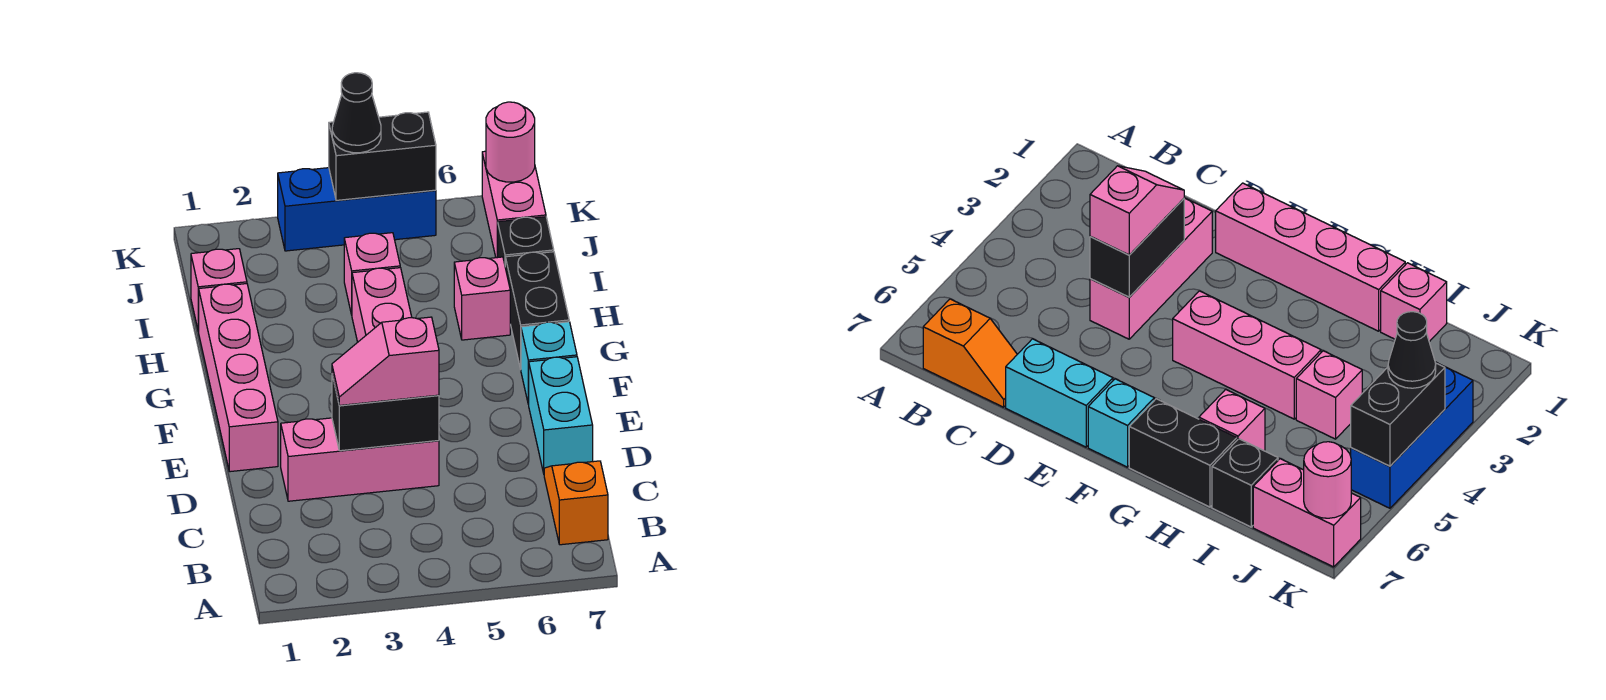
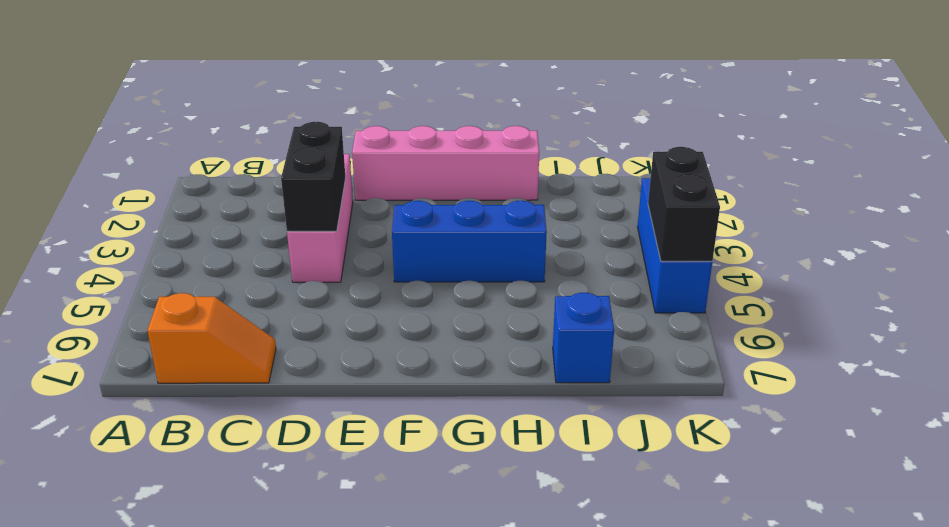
blue 1x3 brick [392,201,547,282] -> pink 1x3 brick [352,268,412,342]
blue 1x1 brick [553,293,614,383] -> black 1x1 brick [498,217,554,264]
none -> cyan 1x2 brick [529,357,593,473]
none -> cyan 1x1 brick [521,322,577,404]
none -> black 1x2 brick [505,252,569,369]

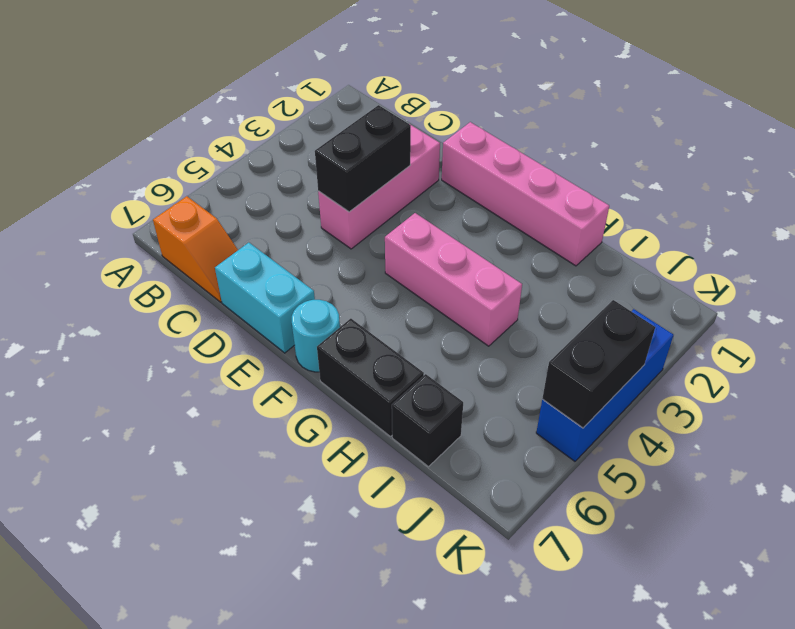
cyan 1x1 round brick [292,300,340,372] -> cyan 1x1 brick [521,322,577,404]
none -> pink 1x1 brick [454,257,510,340]
none -> pink 1x1 brick [191,249,247,331]
none -> pink 1x1 brick [344,233,400,315]

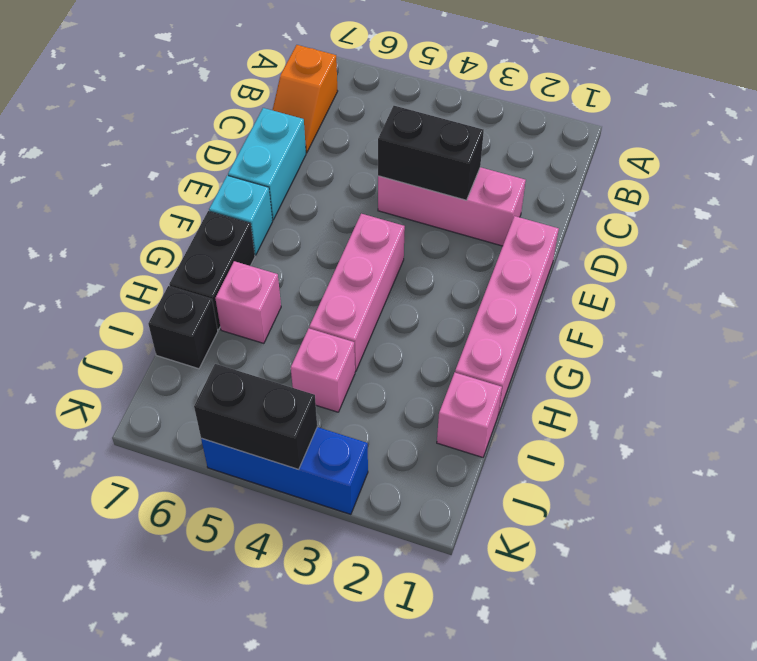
none -> pink 1x2 brick [482,151,546,258]
none -> pink 1x1 round brick [486,102,535,182]
none -> pink 1x2 slope [332,317,439,405]

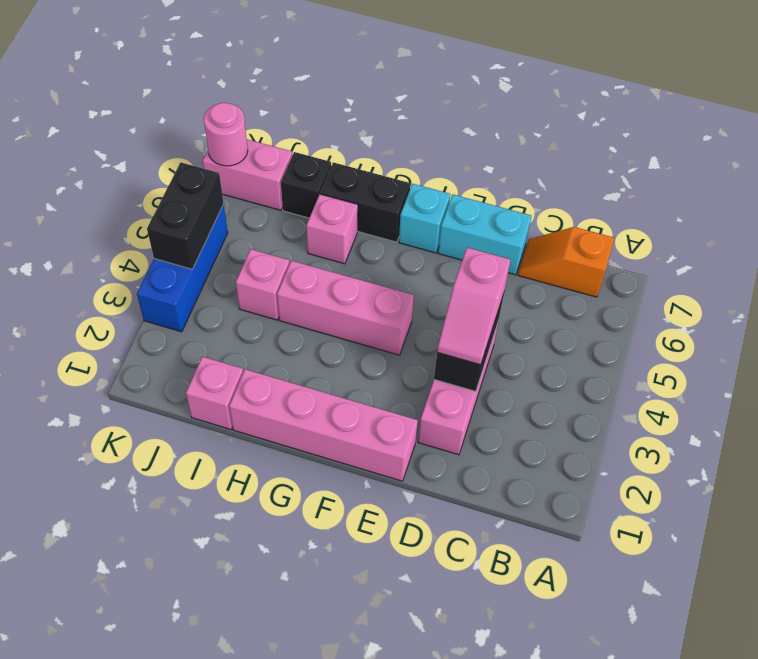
none -> black 1x1 cone [332,73,381,153]

